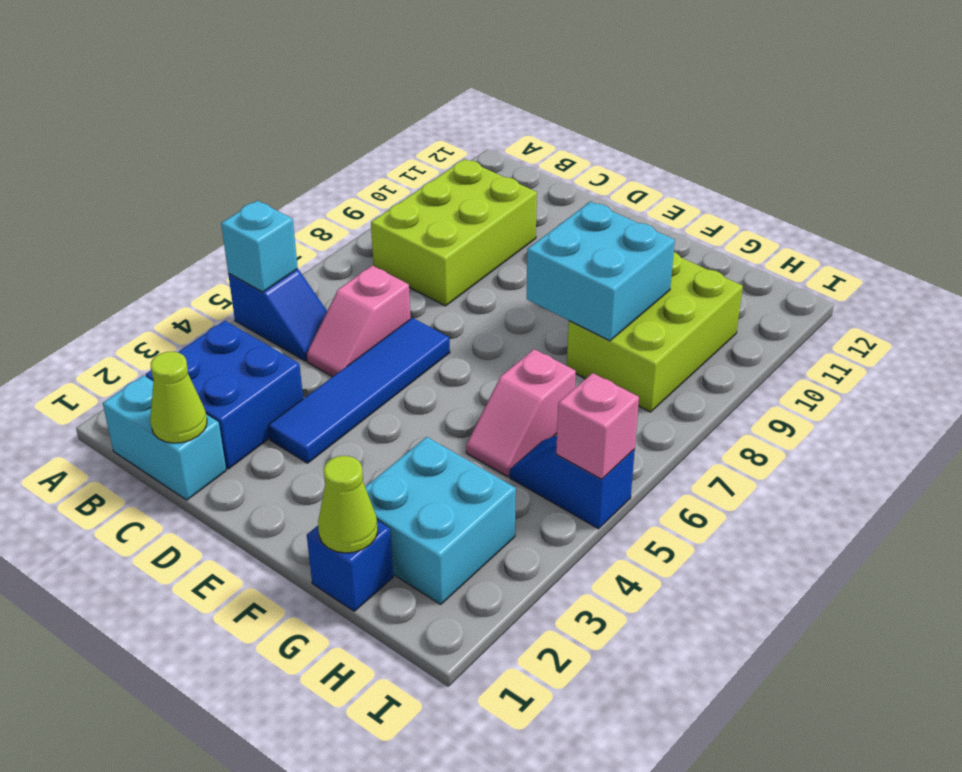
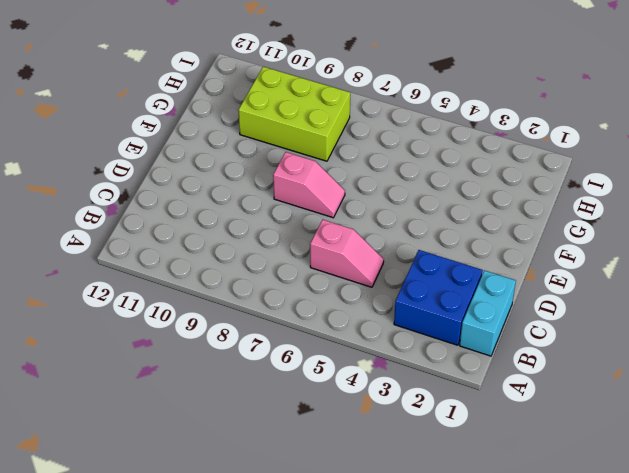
pink 1x2 slope [273,152,345,218] -> pink 1x2 slope moved to [466,349,576,477]
none -> blue 1x2 slope [228,269,327,361]
none -> lime 2x3 brick [371,159,537,306]
none -> blue 1x4 tile [268,318,450,463]

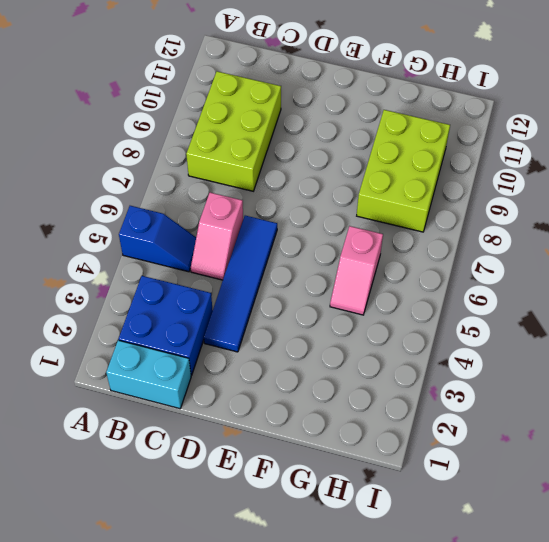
none -> blue 1x1 brick [307,521,393,611]
none -> cyan 2x2 brick [365,437,516,604]
none -> blue 1x2 slope [510,436,635,529]

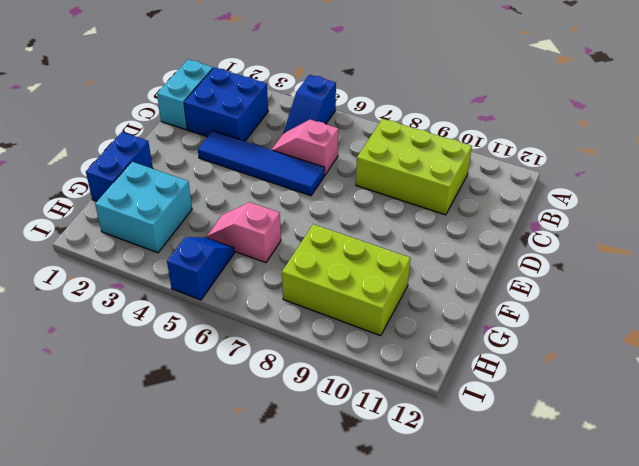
blue 1x2 brick [86,132,153,201] -> blue 1x1 brick [307,521,393,611]
none -> cyan 1x1 brick [221,201,298,292]
none -> lime 1x1 cone [150,352,207,443]
none -> cyan 2x2 brick [527,202,675,341]

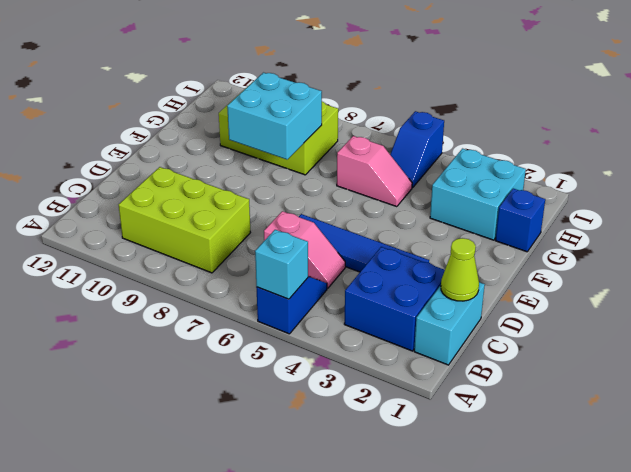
none -> lime 1x1 cone [318,456,378,553]
none -> pink 1x1 brick [556,373,639,479]

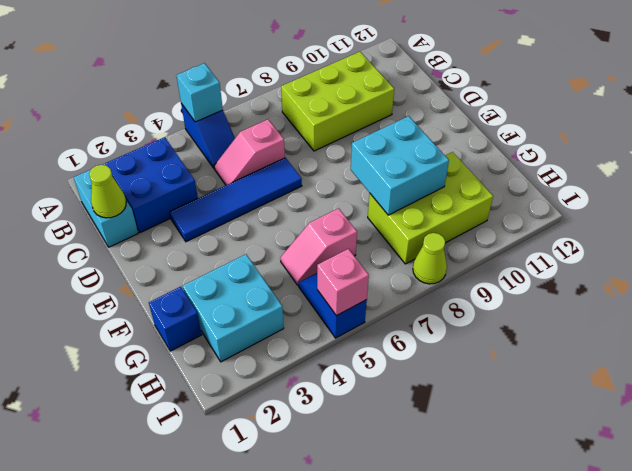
lime 1x1 cone [413,233,447,284] -> lime 1x1 cone moved to [318,456,378,553]

